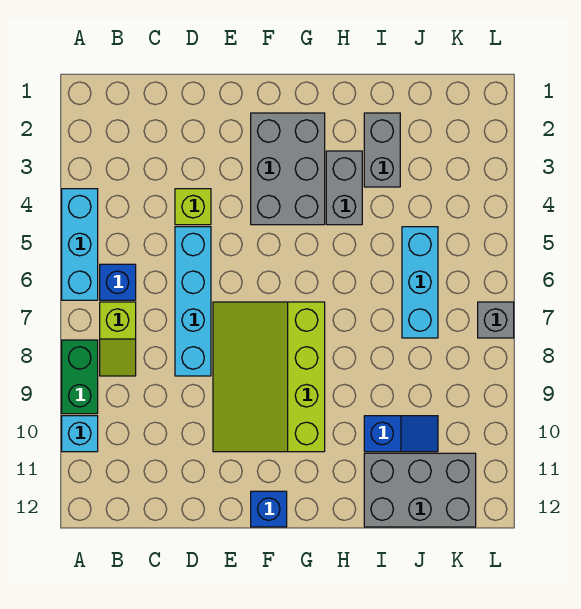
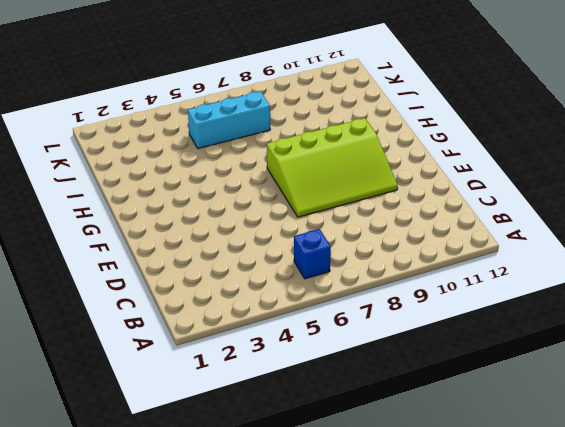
none -> cyan 1x3 brick [62,189,98,300]
none -> green 1x2 brick [62,340,98,414]
none -> cyan 1x1 brick [62,416,98,452]

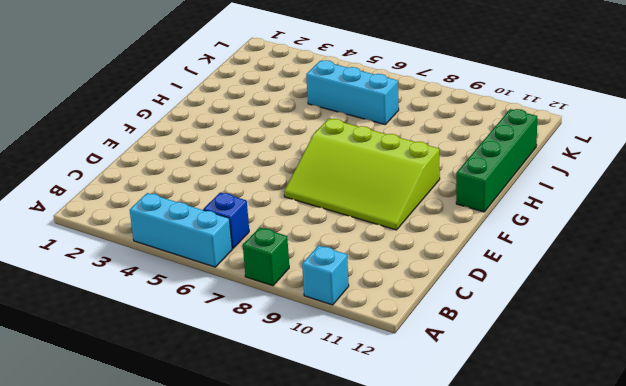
green 1x1 brick [243,228,289,286] -> green 1x2 brick [62,340,98,414]
green 1x4 brick [456,109,537,212] -> grey 2x3 brick [364,453,476,527]
none -> lime 1x2 slope [100,302,136,376]
none -> lime 1x1 brick [175,189,211,225]
none -> cyan 1x4 brick [175,227,211,376]

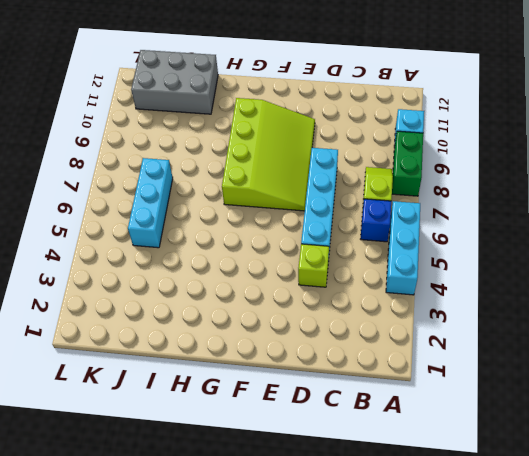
none -> grey 2x3 brick [251,113,325,225]
none -> blue 1x1 brick [251,491,287,527]
none -> grey 1x2 brick [326,151,362,225]

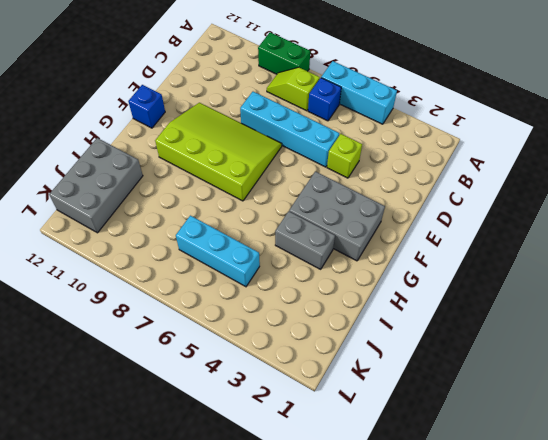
none -> cyan 1x1 brick [62,416,98,452]
none -> grey 1x2 brick [364,113,400,187]
none -> blue 1x2 slope [364,416,438,452]

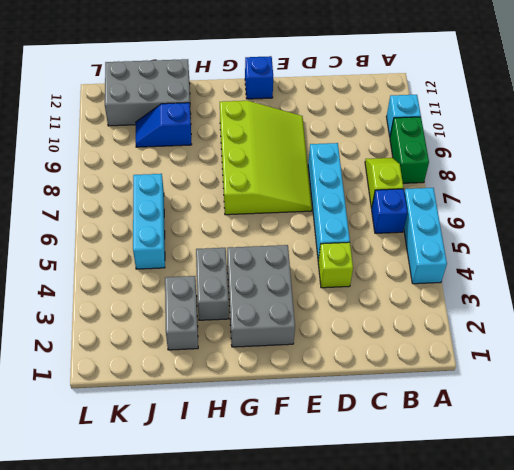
none -> grey 1x1 brick [478,302,514,338]

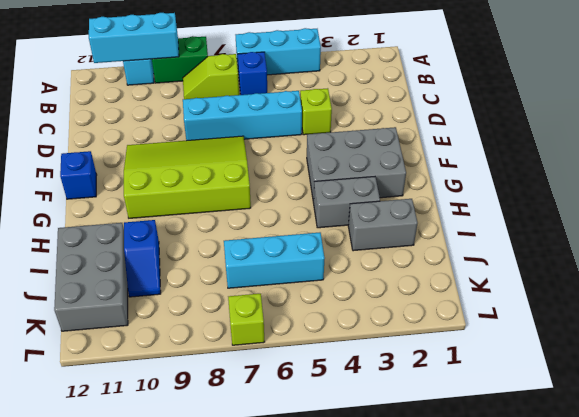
cyan 1x3 brick [89,13,179,63] -> none
lime 1x1 brick [228,294,265,345] -> grey 1x1 brick [478,302,514,338]

